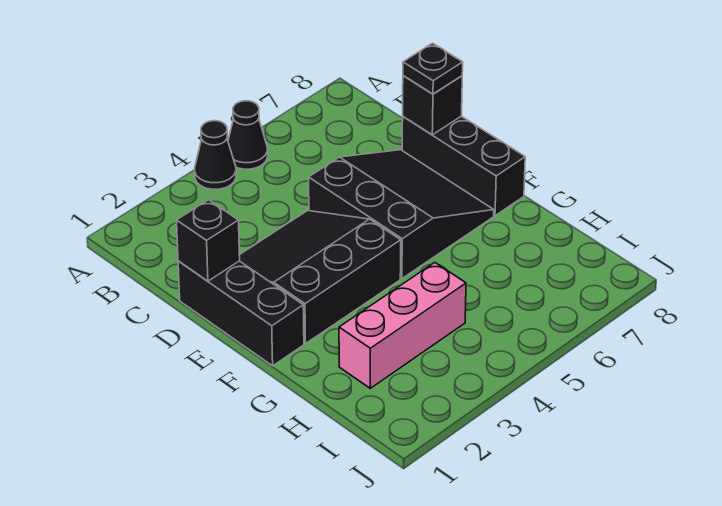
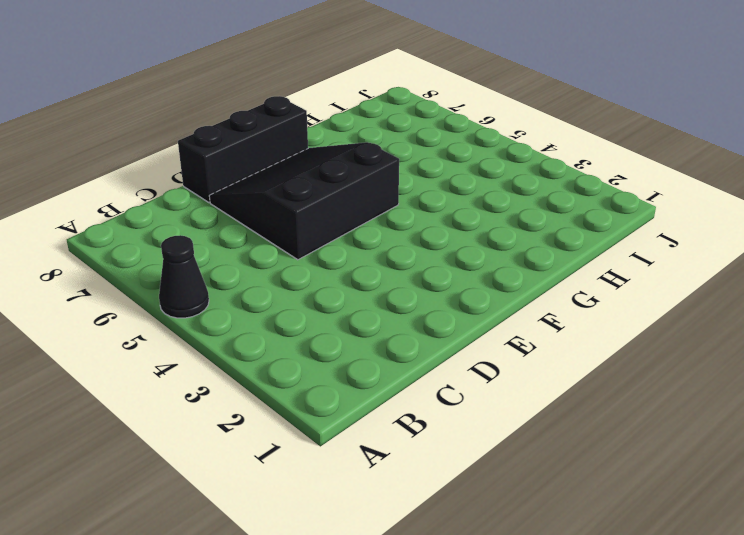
none -> black 1x1 cone [195,121,236,189]
none -> black 1x3 brick [178,261,304,366]

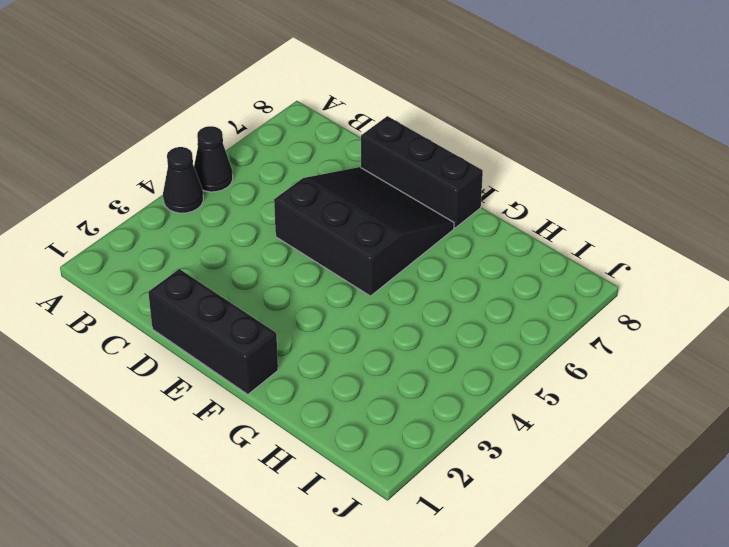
none -> black 3x3 slope [239,211,401,344]
none -> pink 1x3 brick [339,263,466,388]

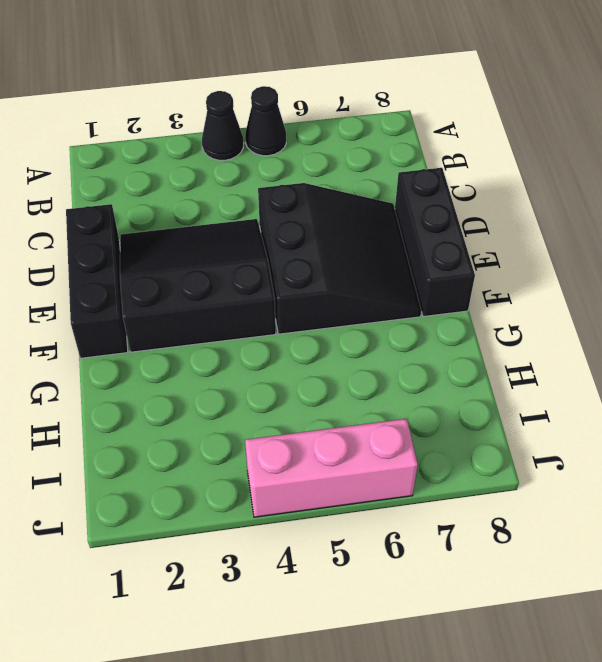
pink 1x3 brick [245,419,418,517] -> pink 1x3 brick moved to [339,263,466,388]
none -> black 1x1 brick [177,200,240,281]
none -> black 1x1 brick [403,76,462,135]

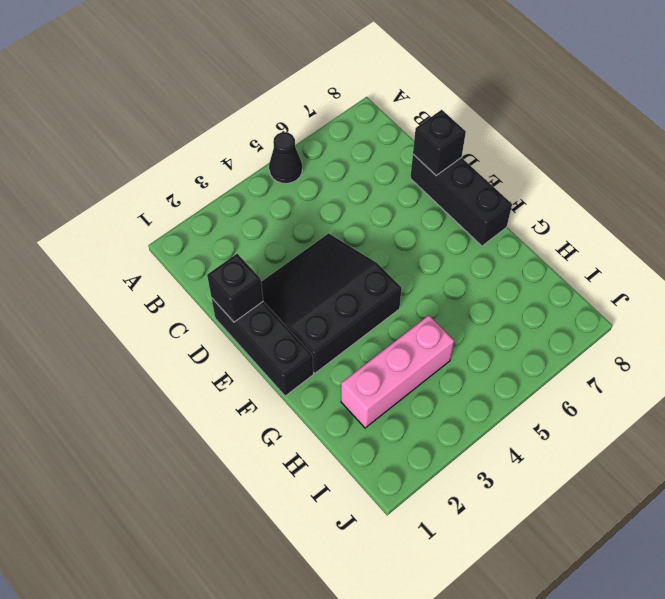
none -> black 1x1 cone [195,121,236,189]
none -> black 3x3 slope [309,150,494,278]

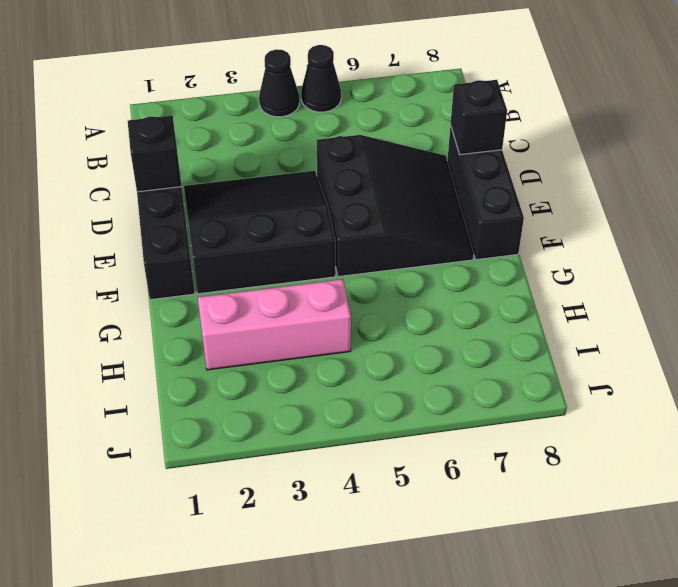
none -> black 1x1 plate [403,43,463,94]

